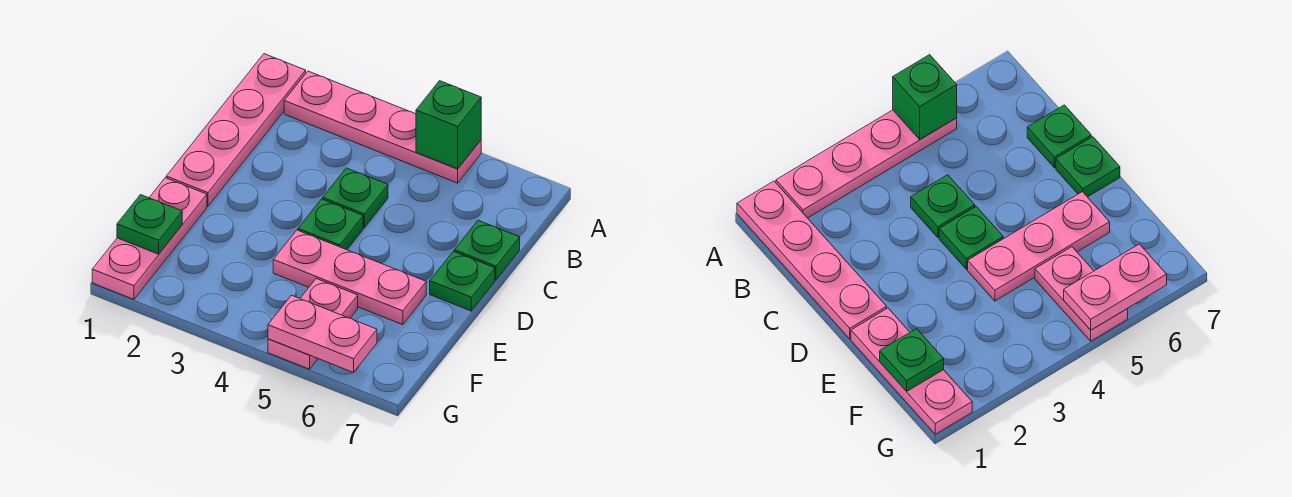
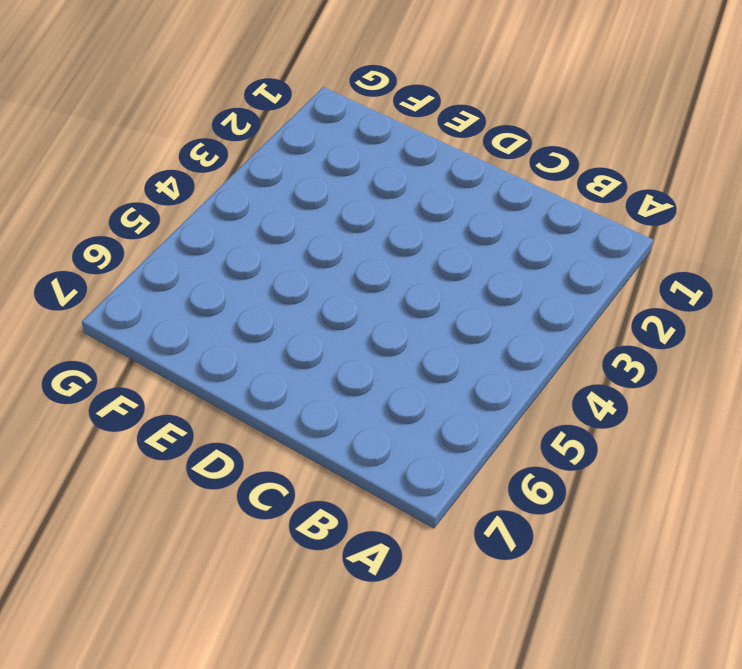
none -> pink 1x4 plate [166,54,306,206]
none -> pink 1x4 plate [284,71,481,183]
none -> green 1x1 plate [323,168,388,228]

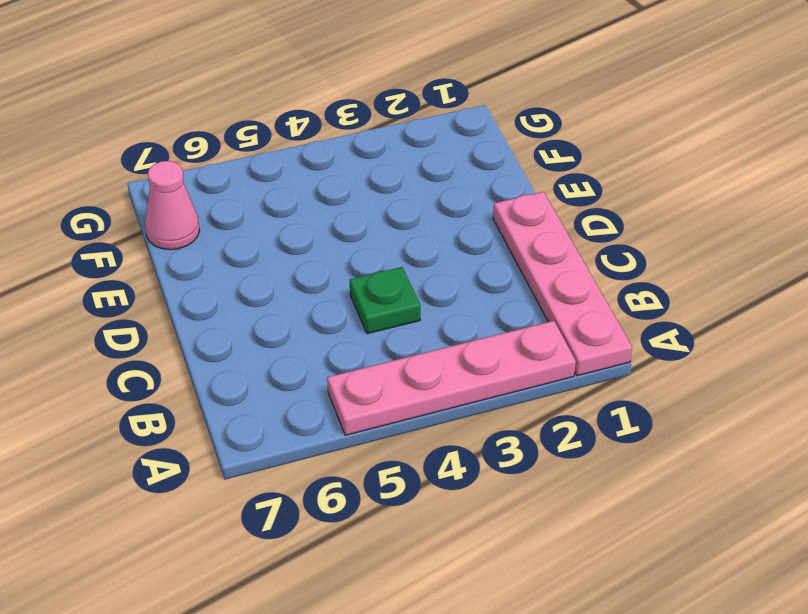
pink 1x1 cone [145,161,200,250] -> none
none -> green 1x1 plate [454,221,520,280]
none -> green 1x1 plate [298,199,363,250]
none -> green 1x1 plate [430,251,495,311]

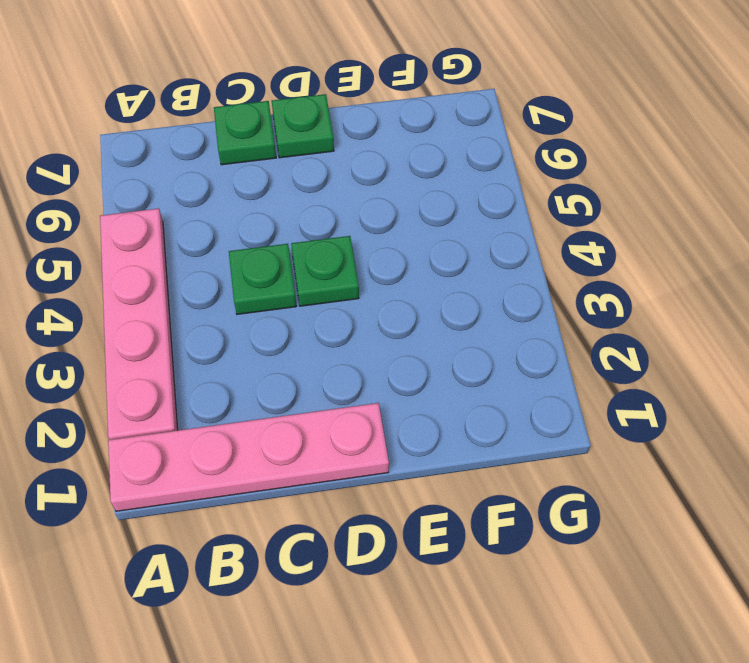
none -> pink 1x3 plate [92,178,207,299]
none -> pink 1x3 plate [273,230,426,325]
none -> pink 1x2 plate [268,279,358,369]

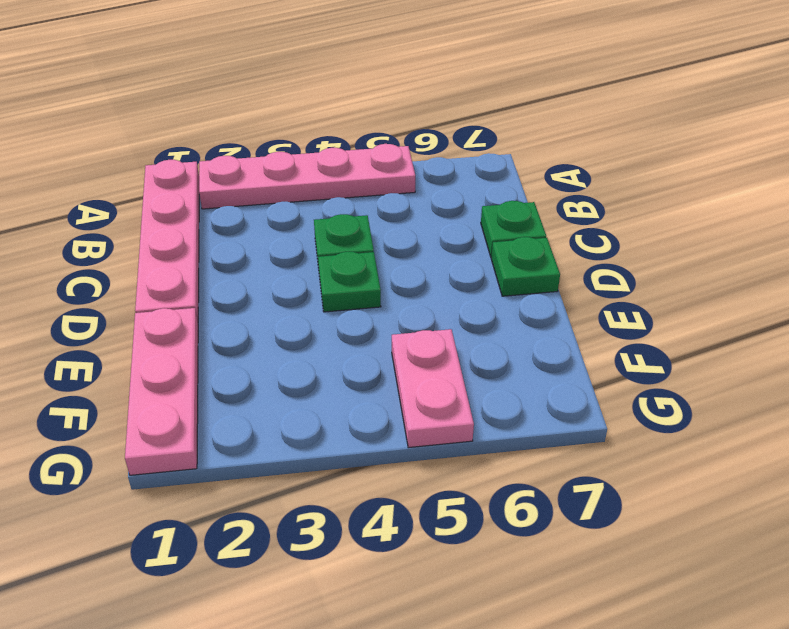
none -> pink 1x3 plate [273,230,426,325]
none -> green 1x1 brick [416,81,481,169]
none -> green 1x1 plate [117,195,182,254]

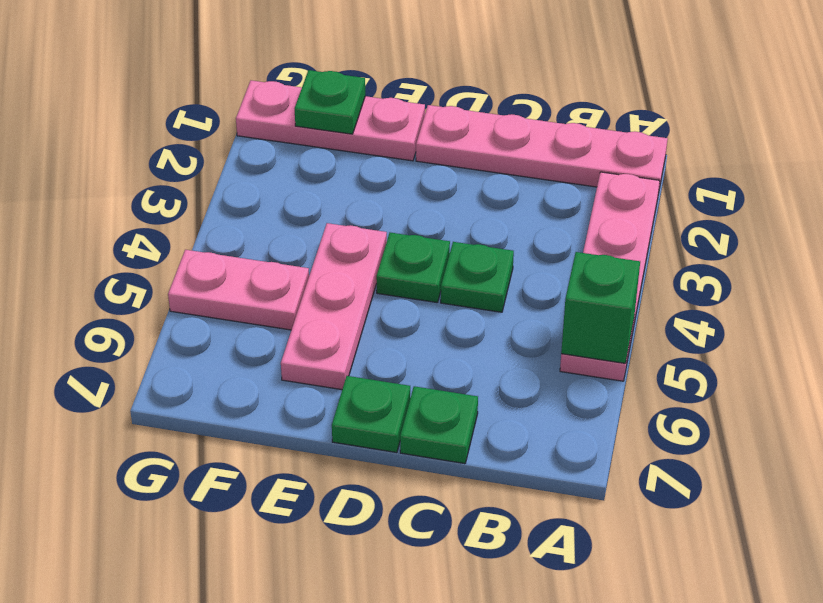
none -> pink 1x2 plate [268,295,377,372]

